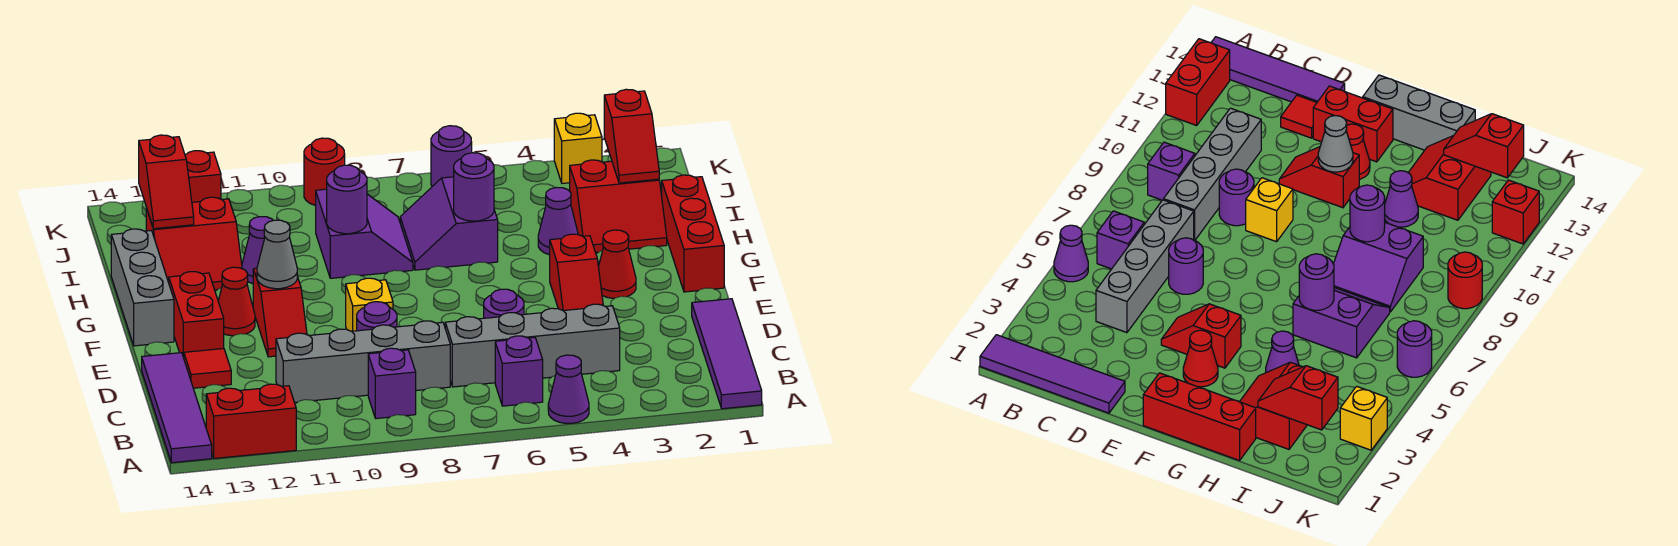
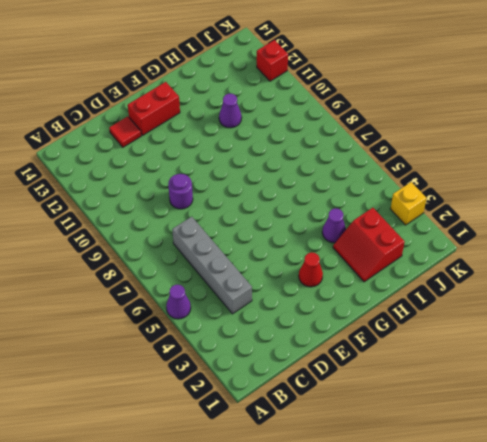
none -> purple 1x4 tile [692,299,762,409]
none -> red 1x2 brick [206,384,296,458]
none -> purple 1x4 tile [142,353,212,463]
none -> purple 1x1 brick [495,336,543,406]

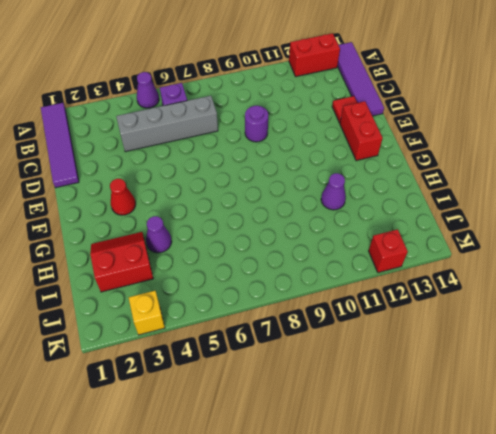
none -> purple 1x1 brick [368,348,416,419]
none -> grey 1x4 brick [276,321,450,402]
none -> purple 1x1 round brick [484,289,524,318]
none -> red 1x2 slope [550,234,603,311]

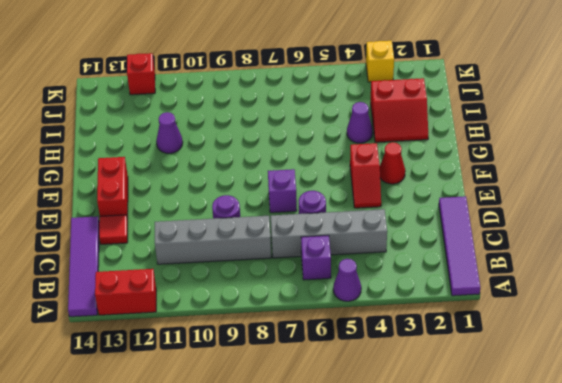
purple 1x1 brick [268,169,297,213] -> purple 1x1 brick moved to [368,348,416,419]
none -> yellow 1x1 brick [346,278,393,331]
none -> red 1x2 slope [253,268,307,357]
none -> red 1x3 brick [662,175,724,292]
none -> red 1x1 cone [218,267,255,336]

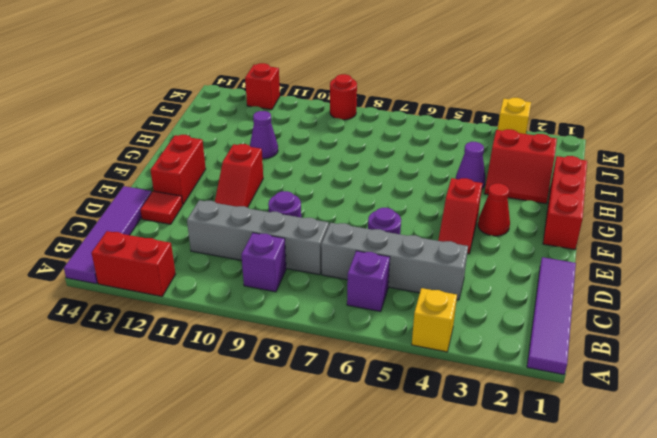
yellow 1x1 brick [412,288,457,352] -> yellow 1x1 brick moved to [346,278,393,331]
none -> purple 1x1 cone [548,355,589,423]
none -> red 1x1 cone [218,267,255,336]
none -> grey 1x3 brick [111,229,174,346]
none -> purple 2x2 slope [400,177,498,270]

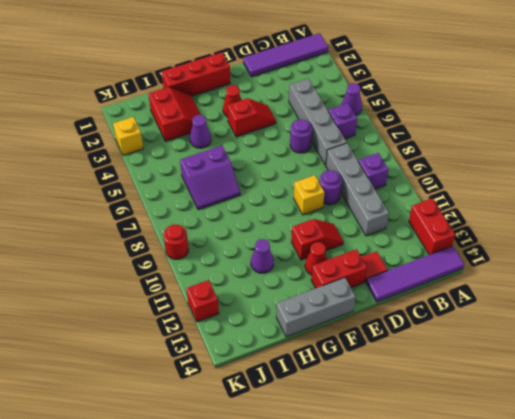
none -> purple 2x2 slope [316,189,413,278]
none -> red 2x2 slope [146,197,242,290]
none -> purple 1x1 round brick [431,126,472,186]
none -> grey 1x1 cone [257,220,297,289]

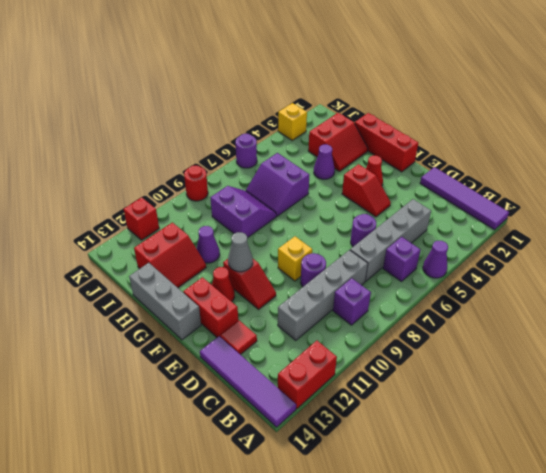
none -> purple 1x1 round brick [454,153,494,221]
none -> purple 1x1 round brick [327,165,367,234]
none -> red 1x2 slope [604,89,659,183]
none -> red 1x2 slope [139,135,194,229]

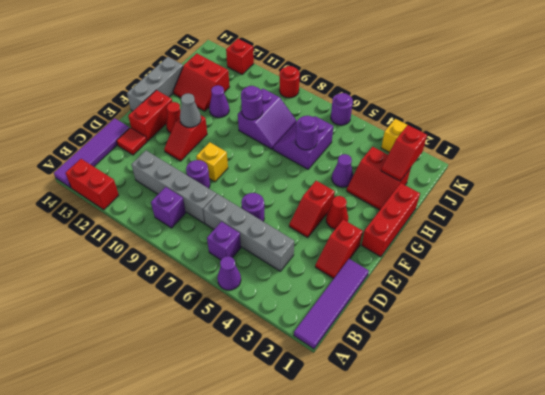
red 1x2 slope [315,220,363,279] -> red 1x2 slope moved to [139,135,194,229]

